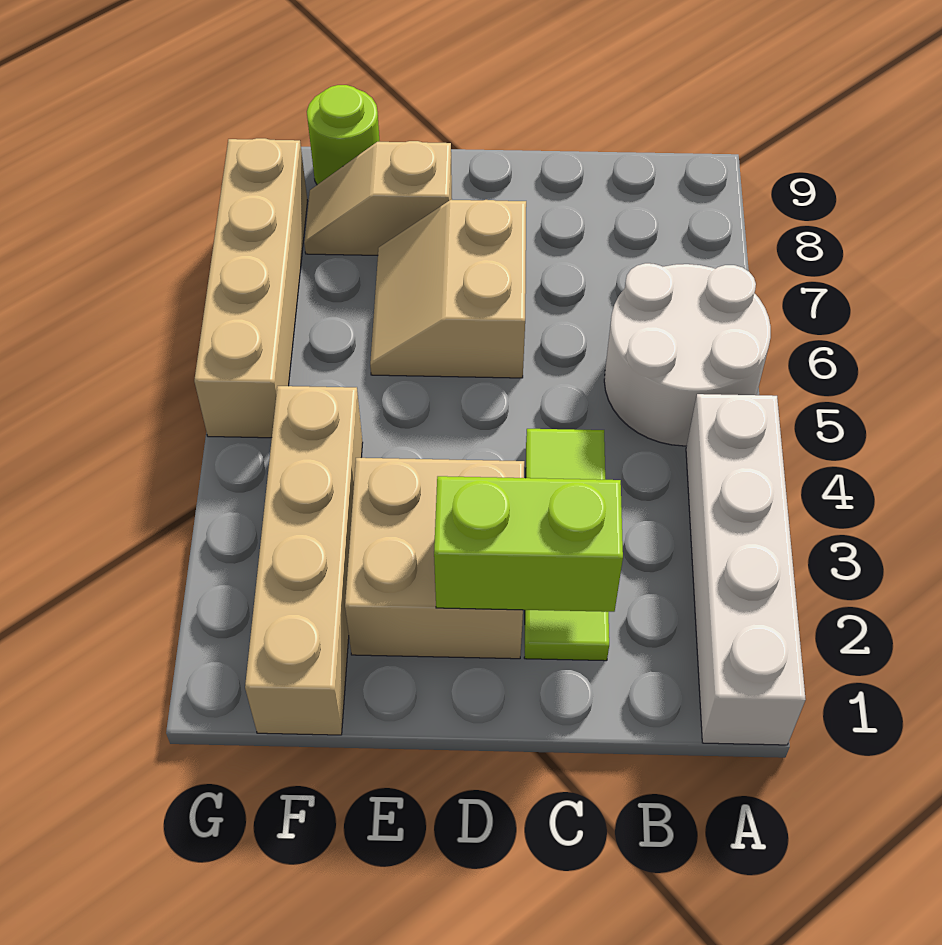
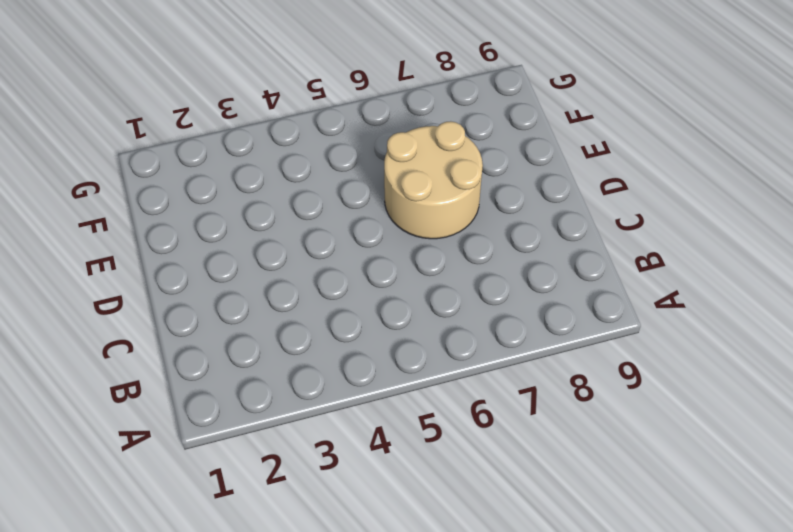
tan 2x2 round brick [384,121,483,239] -> tan 2x2 slope [370,200,526,378]
none -> white 1x4 brick [686,394,806,745]
none -> white 2x2 round brick [604,263,771,446]

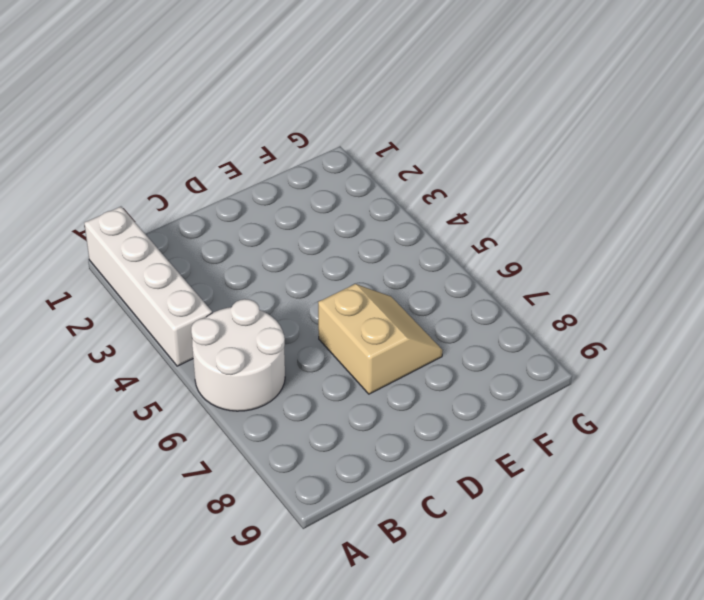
none -> lime 1x3 tile [524,429,609,661]
none -> tan 2x2 brick [345,458,524,659]

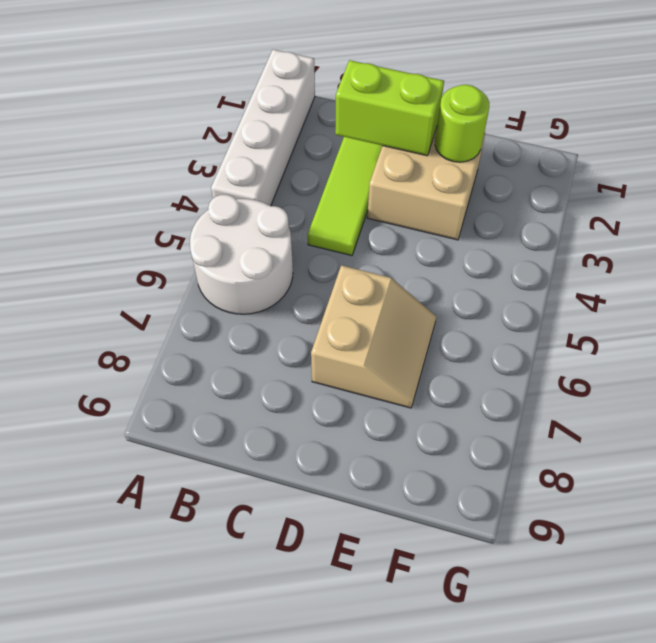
lime 1x1 round brick [435,85,489,162] -> lime 1x1 round brick moved to [307,85,380,185]
none -> tan 1x2 slope [304,141,452,255]
none -> tan 1x4 brick [245,386,363,735]

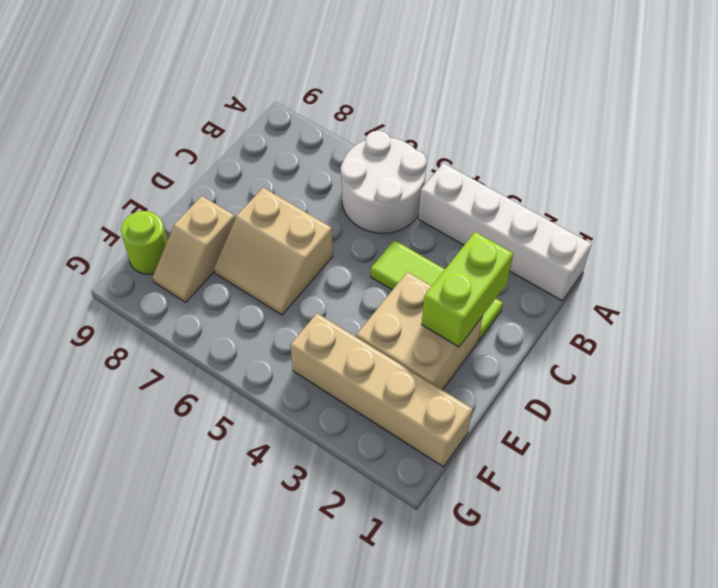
none -> tan 1x4 brick [194,138,308,438]

